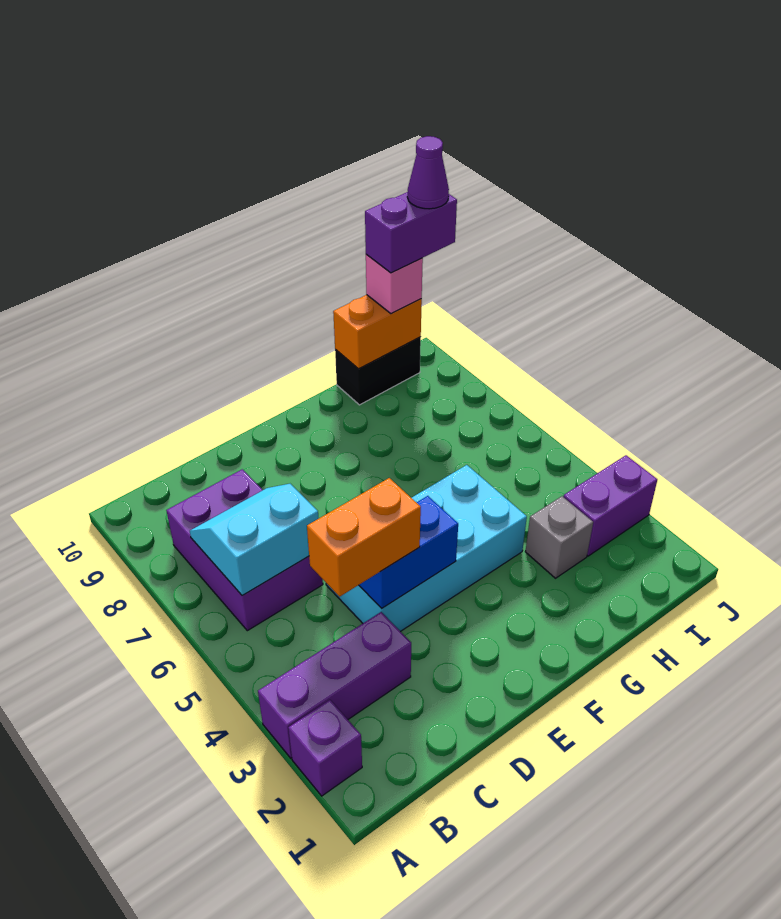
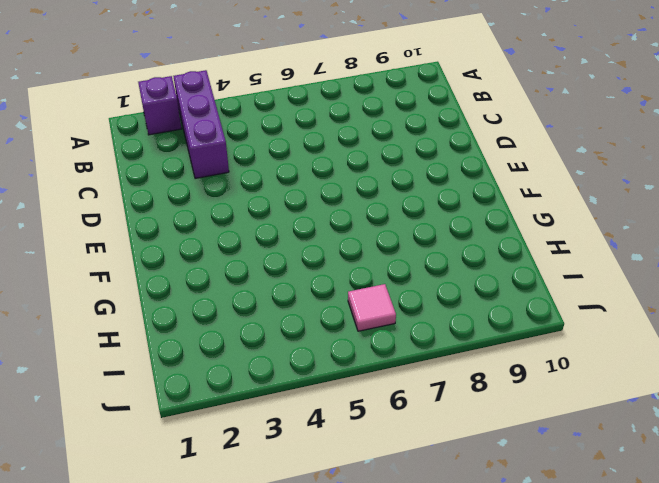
pink 1x1 tile [348,284,396,331] -> none
none -> purple 2x3 brick [166,469,323,631]
none -> cyan 2x4 brick [326,465,527,632]
none -> grey 1x1 brick [525,496,593,578]

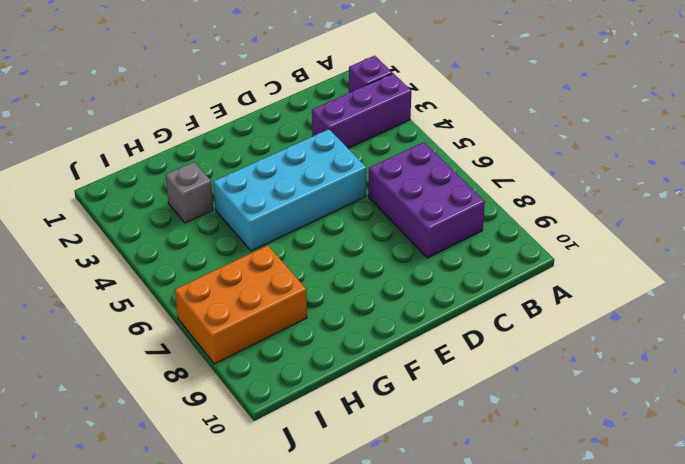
orange 2x3 brick [175,245,307,364] -> none
none -> black 1x2 brick [335,337,421,405]
none -> purple 1x2 brick [563,455,657,556]
none -> cyan 2x2 slope [190,484,319,595]

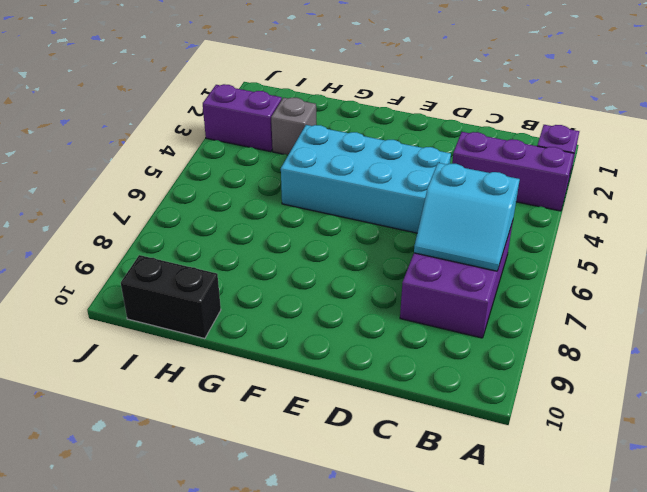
none -> blue 1x2 brick [359,496,458,608]
none -> orange 1x2 brick [333,295,422,369]
none -> orange 1x2 brick [307,478,421,597]

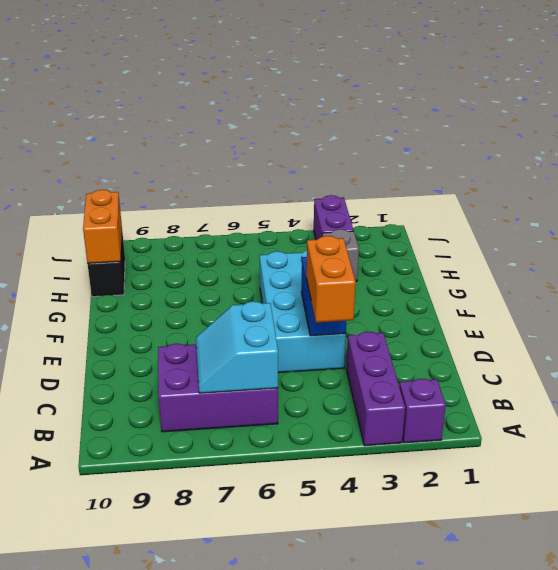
none -> pink 1x1 brick [366,254,423,314]
none -> purple 1x2 brick [365,192,457,273]
none -> purple 1x1 cone [407,136,449,209]

